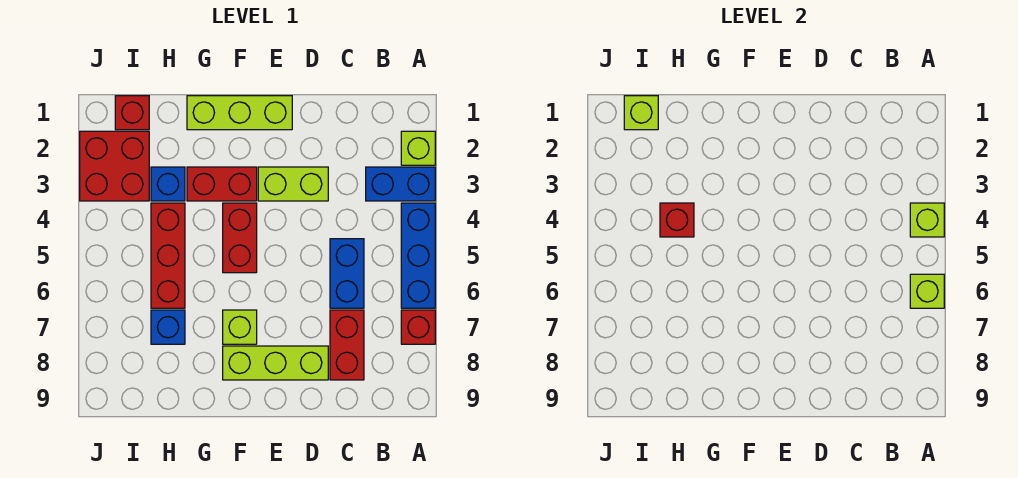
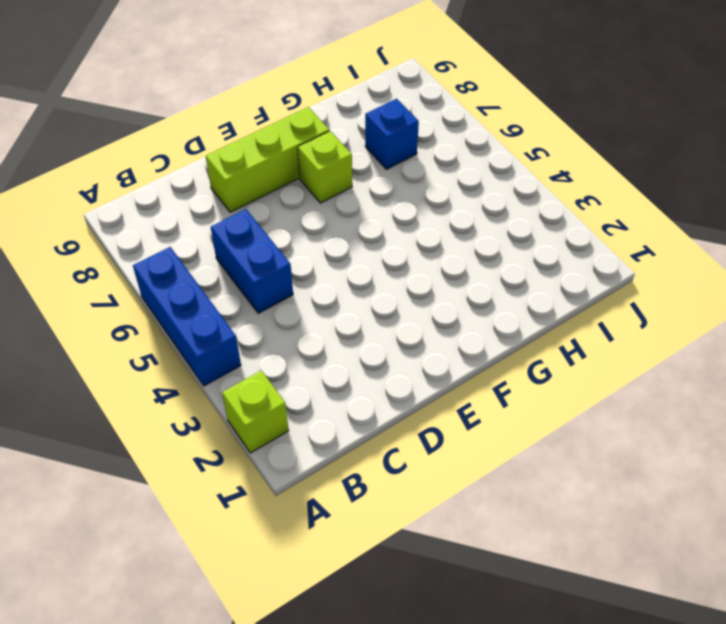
none -> blue 1x2 brick [366,167,435,201]
none -> red 1x1 brick [401,310,435,344]
none -> red 1x2 brick [330,310,364,380]

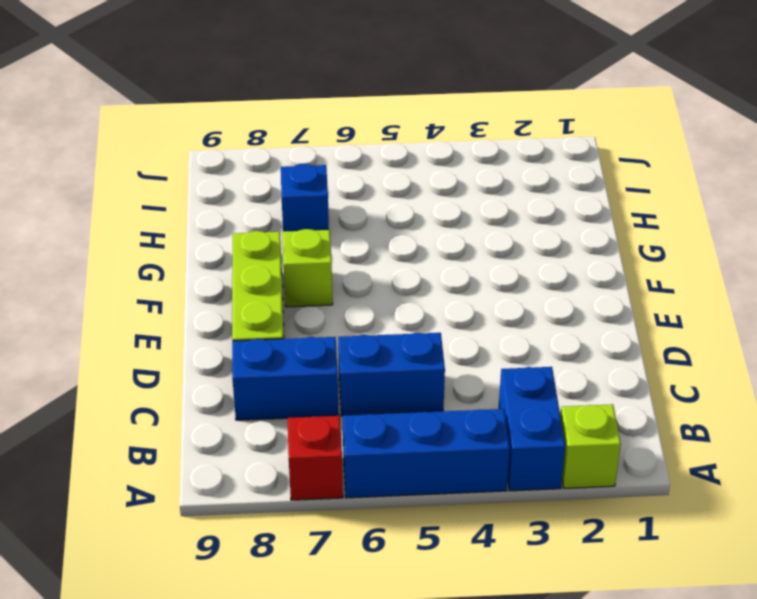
blue 1x2 brick [232,337,339,420] -> red 1x2 brick [330,310,364,380]
none -> lime 1x2 brick [258,167,328,201]
none -> lime 1x3 brick [187,96,292,130]
none -> red 1x2 brick [187,167,257,201]

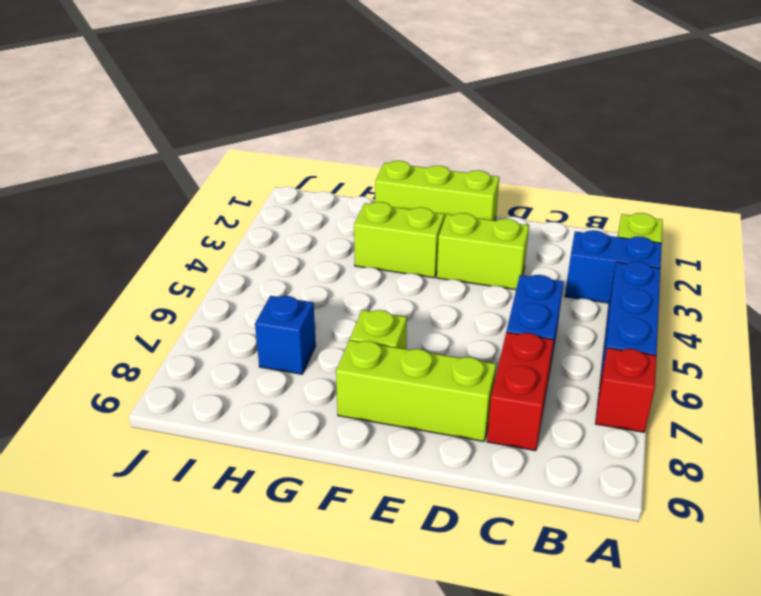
lime 1x2 brick [354,202,444,278] -> red 1x2 brick [187,167,257,201]
none -> red 1x2 brick [223,203,257,273]
none -> blue 1x1 brick [151,167,185,201]
none -> red 1x3 brick [151,203,185,308]

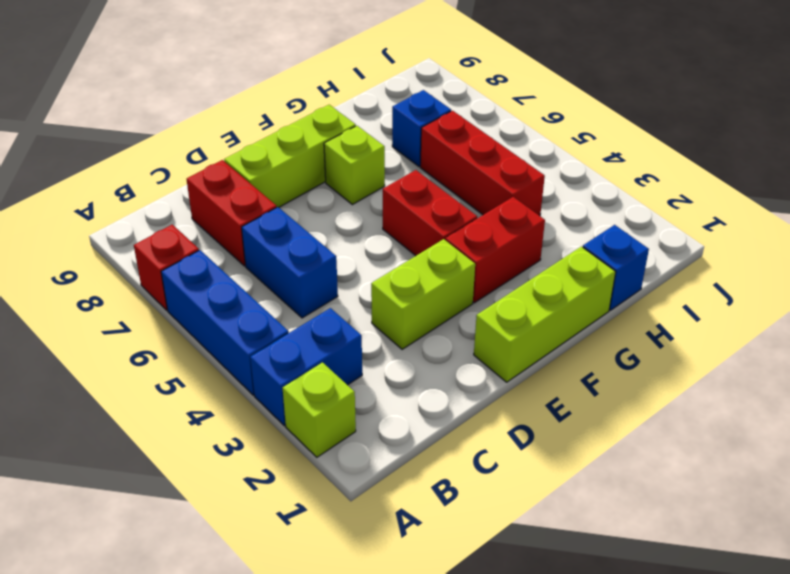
blue 1x1 brick [583,225,649,310] -> blue 1x1 brick moved to [151,167,185,201]
none -> red 1x1 brick [115,96,149,130]
none -> red 2x2 brick [80,131,149,201]
none -> lime 1x1 brick [910,203,944,237]

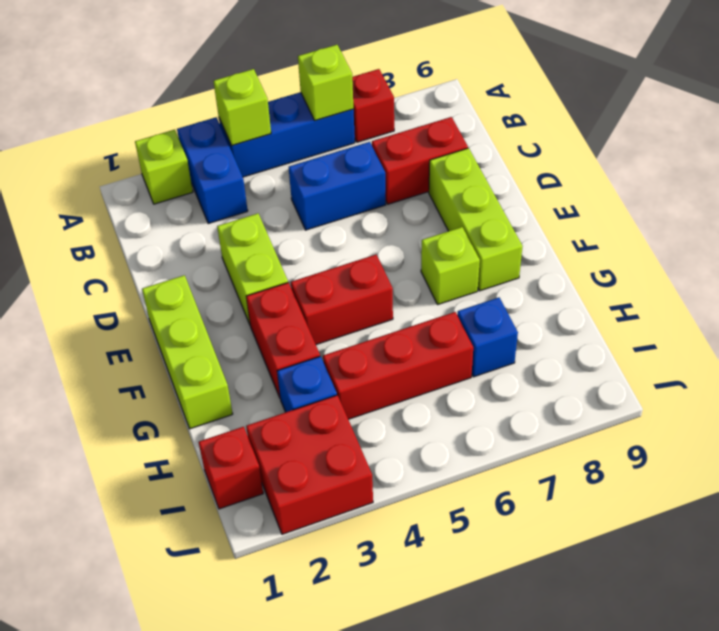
none -> red 1x1 brick [660,203,694,237]
none -> lime 1x1 brick [624,96,658,130]

